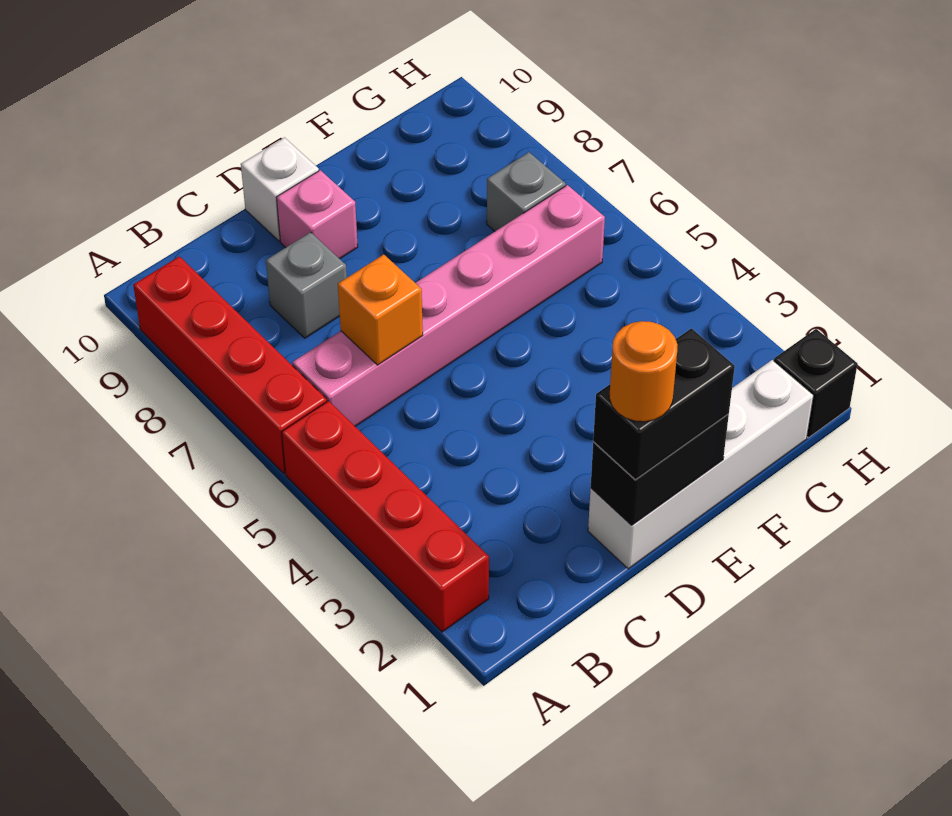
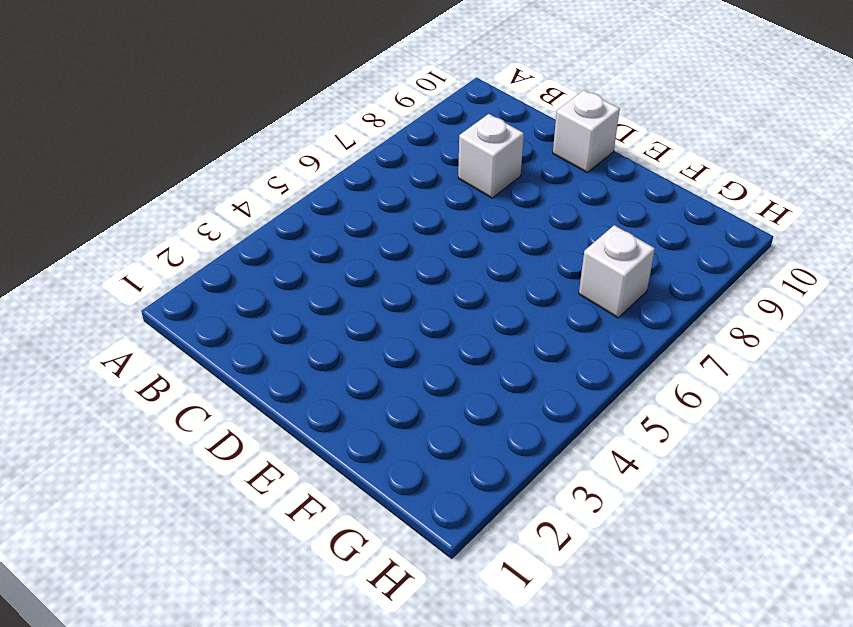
white 1x1 brick [458,114,524,198] -> grey 1x1 brick [266,232,347,338]
white 1x1 brick [579,225,655,318] -> grey 1x1 brick [487,152,566,231]
none -> red 1x4 brick [282,401,489,632]
none -> red 1x4 brick [133,256,327,473]
none -> pink 1x6 brick [292,185,605,426]

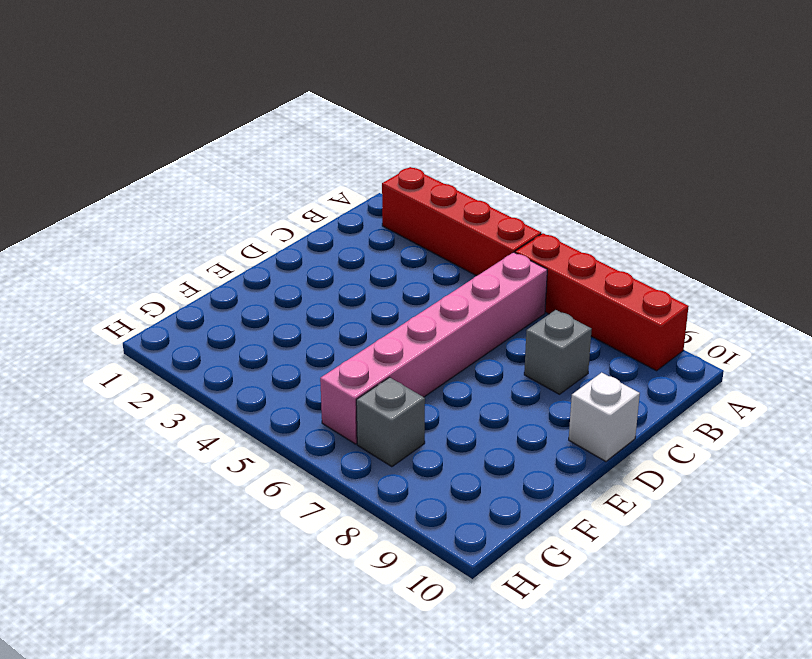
none -> white 1x4 brick [588,360,814,569]
none -> pink 1x1 brick [276,170,358,259]
none -> black 1x1 brick [774,329,857,438]

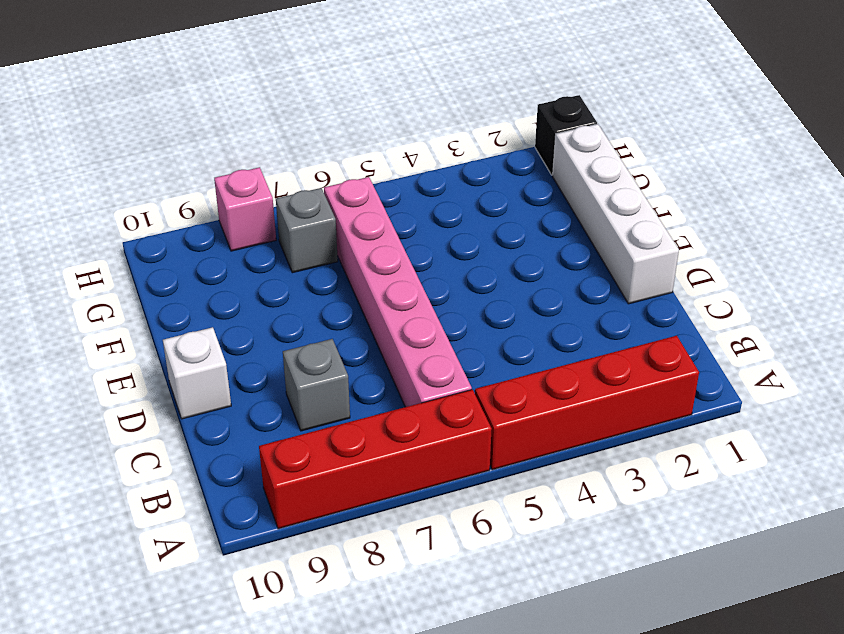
pink 1x1 brick [214,167,276,251] -> pink 1x1 brick moved to [276,170,358,259]
none -> orange 1x1 brick [338,255,423,365]
none -> black 1x2 brick [591,414,729,525]
none -> black 1x2 brick [593,328,735,480]

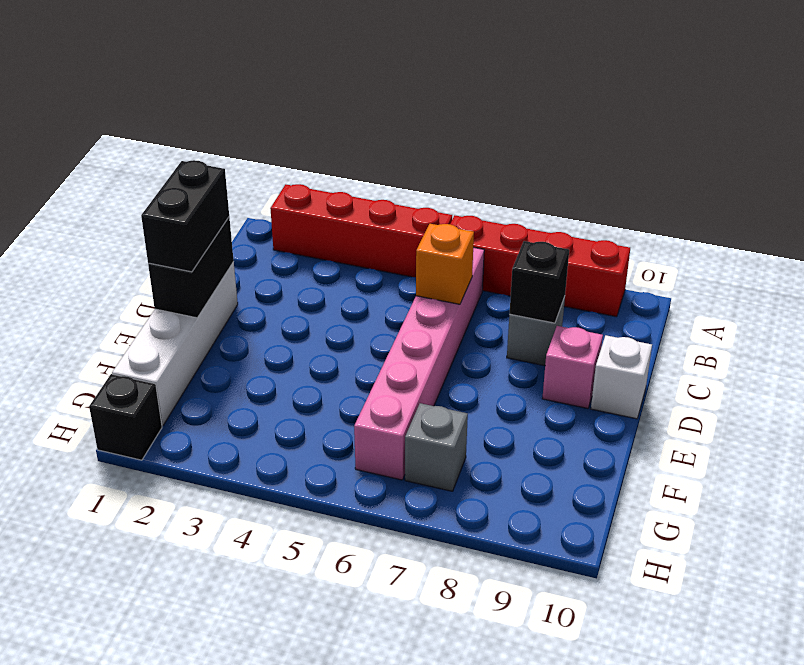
black 1x1 brick [509,241,569,323] -> none
none -> orange 1x1 round brick [609,321,678,422]

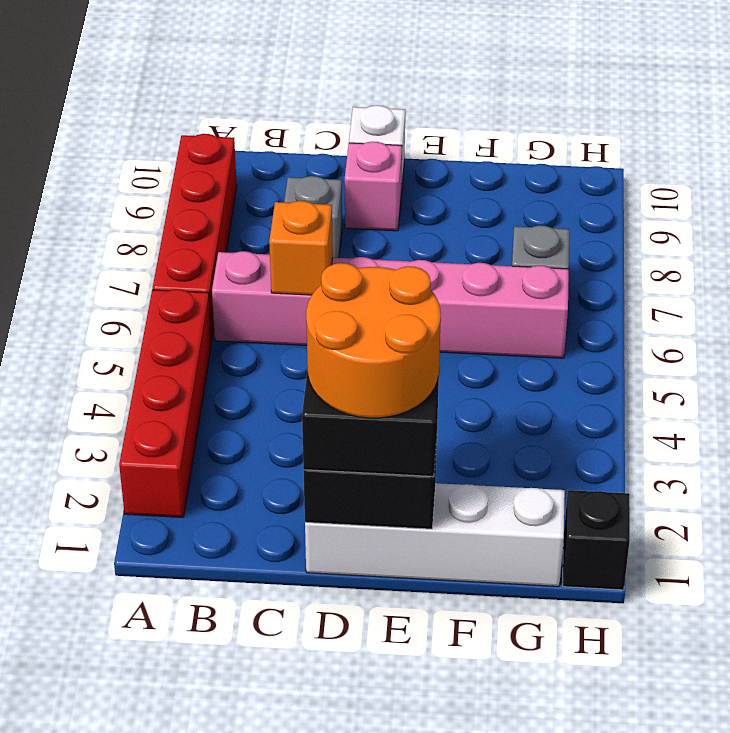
orange 2x2 round brick [306,263,441,418] -> orange 1x1 round brick [609,321,678,422]

